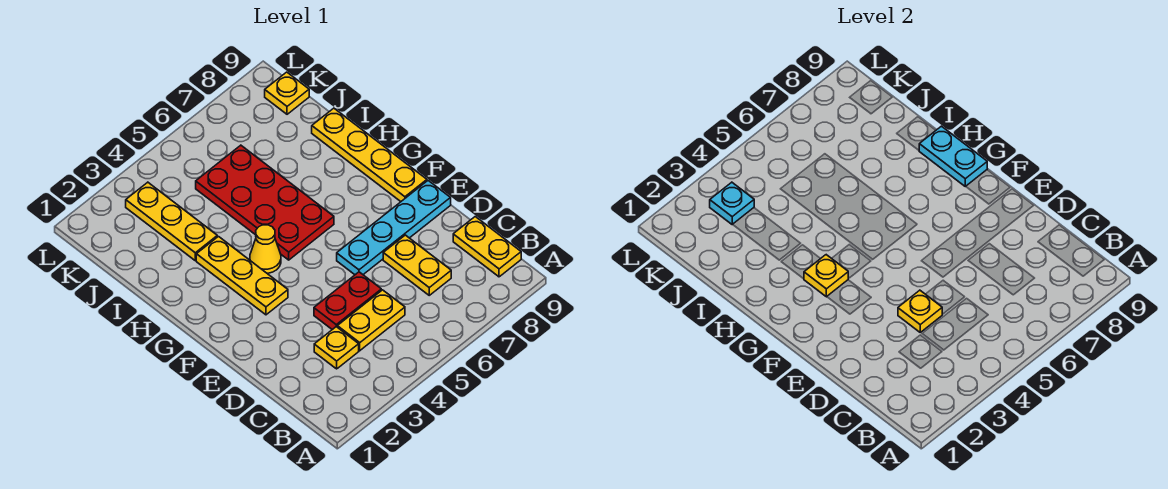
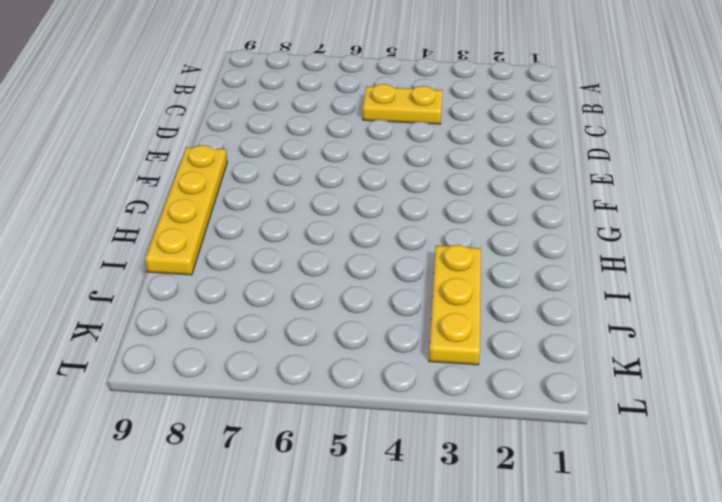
none -> yellow 1x2 plate [453,217,521,277]
none -> yellow 1x1 plate [314,327,359,369]
none -> yellow 1x2 plate [383,235,451,295]

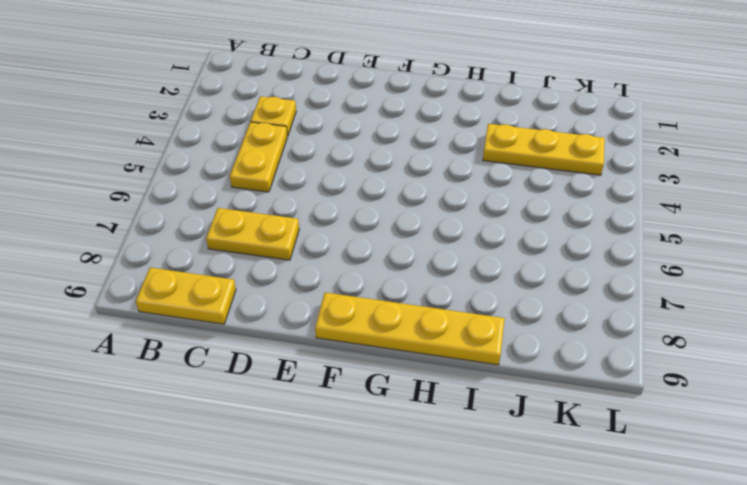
none -> red 1x2 plate [314,272,381,330]
none -> cyan 1x4 plate [337,181,451,275]
none -> yellow 1x3 plate [196,237,288,315]

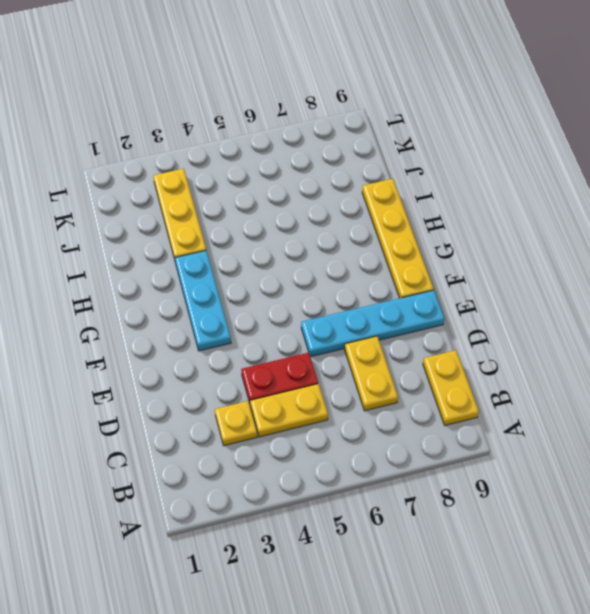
cyan 1x3 plate [175,250,231,351] -> yellow 1x3 plate [196,237,288,315]
none -> yellow 1x1 cone [250,225,281,273]
none -> red 2x4 plate [196,145,334,260]
none -> yellow 1x1 plate [265,72,309,114]

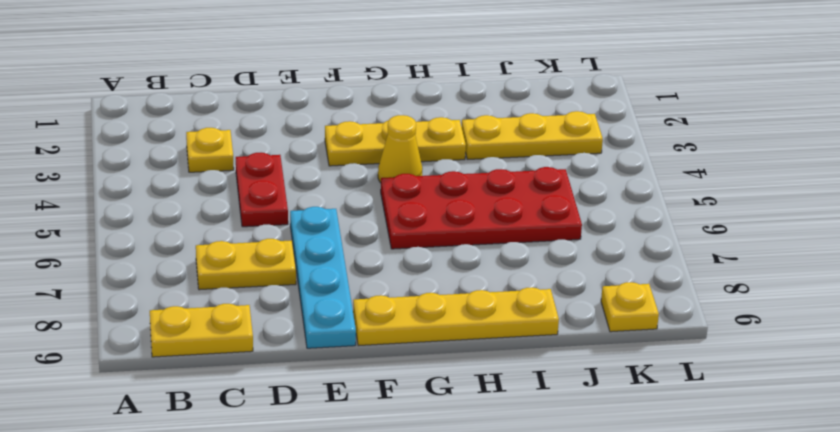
none -> yellow 1x2 plate [337,290,405,351]
none -> yellow 1x1 plate [898,290,942,332]
none -> yellow 1x1 plate [804,255,848,297]

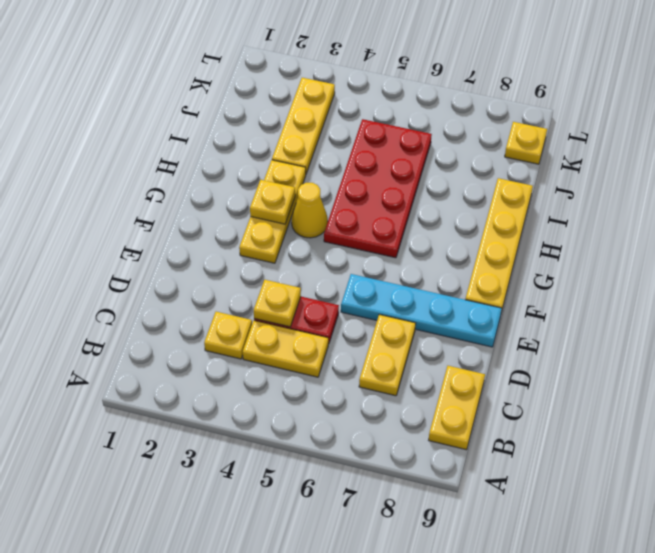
none -> cyan 1x2 plate [919,126,987,187]
none -> cyan 1x1 plate [710,182,754,224]

